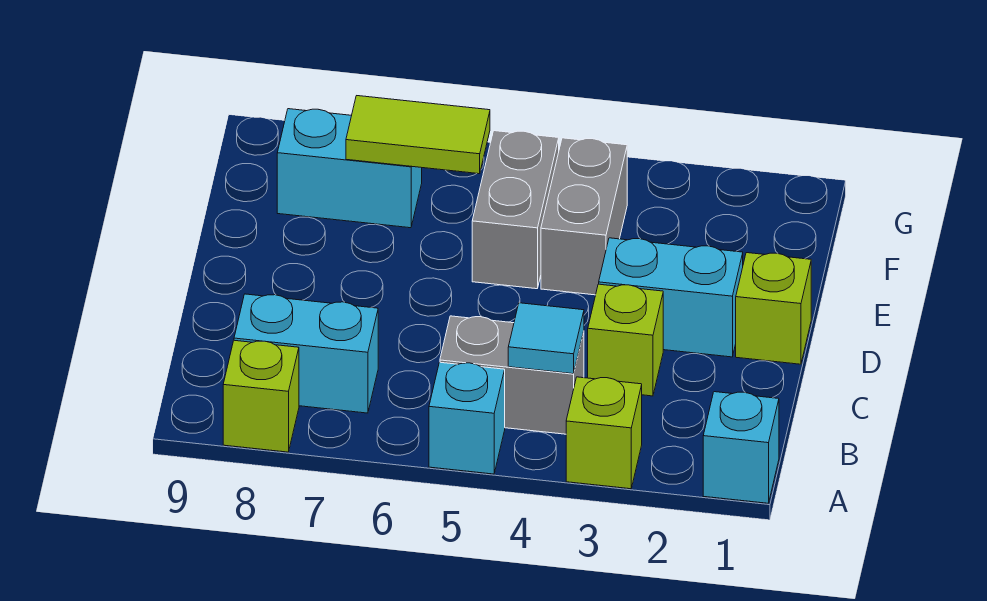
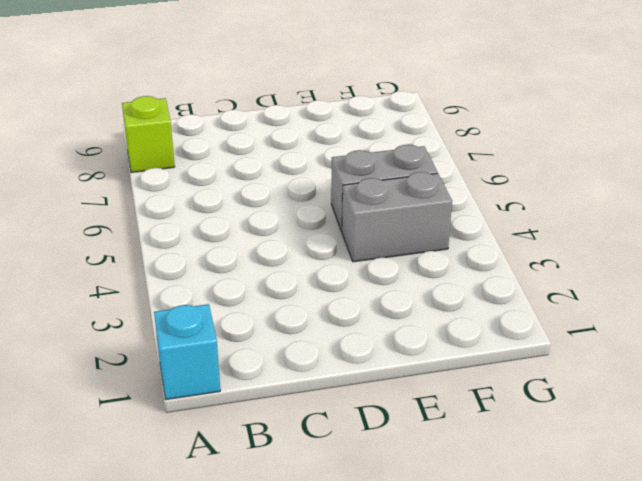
none -> lime 1x1 brick [566,377,642,489]
none -> cyan 1x1 brick [429,362,505,474]
none -> grey 1x2 brick [440,316,584,434]

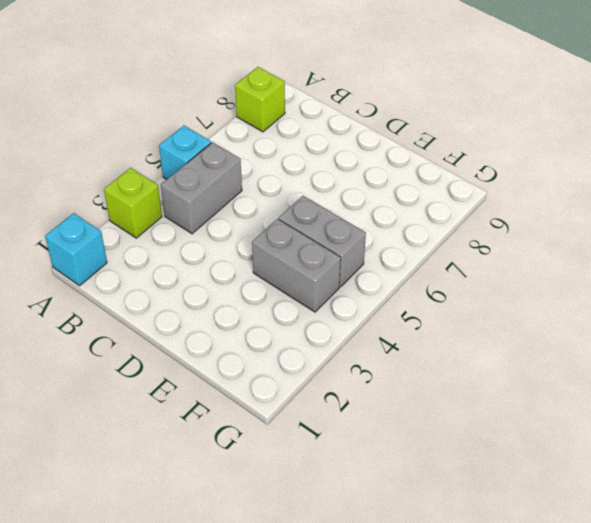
none -> cyan 1x2 brick [234,294,378,413]
none -> lime 1x1 brick [588,284,663,396]
none -> lime 1x1 brick [736,253,811,364]

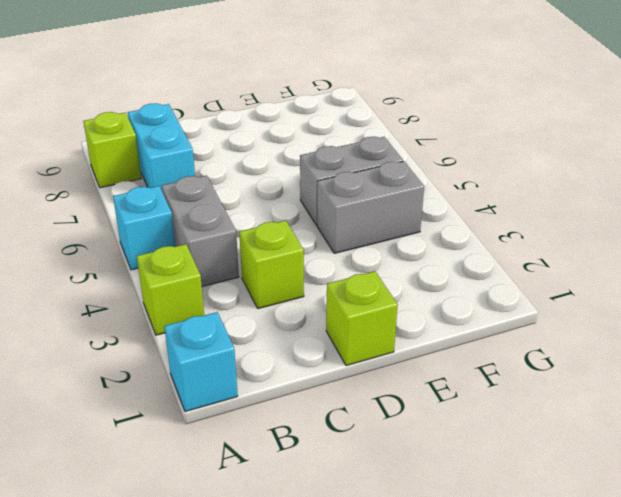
none -> cyan 1x2 brick [599,238,743,357]
none -> cyan 1x2 brick [277,109,422,228]
none -> cyan 1x1 tile [508,303,584,374]

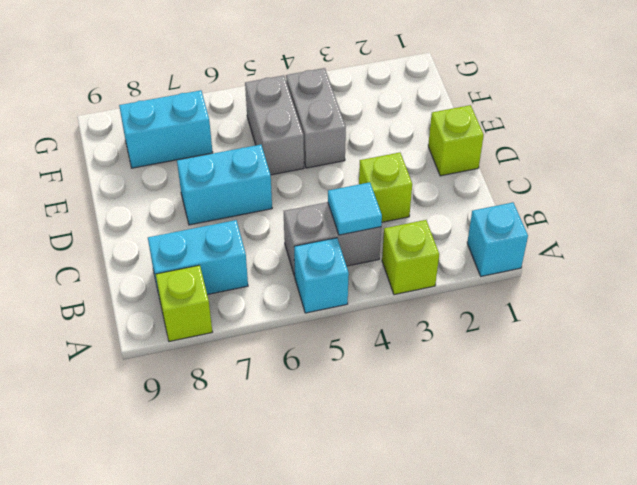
cyan 1x2 brick [177,145,272,225] -> cyan 1x2 brick moved to [599,238,743,357]
none -> lime 1x2 tile [346,96,490,174]

